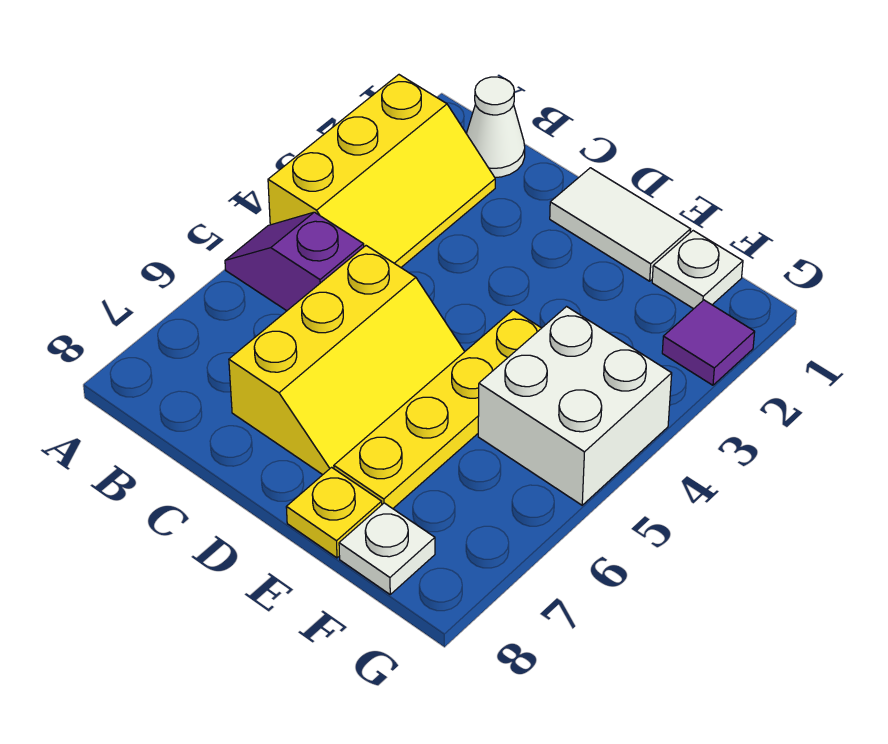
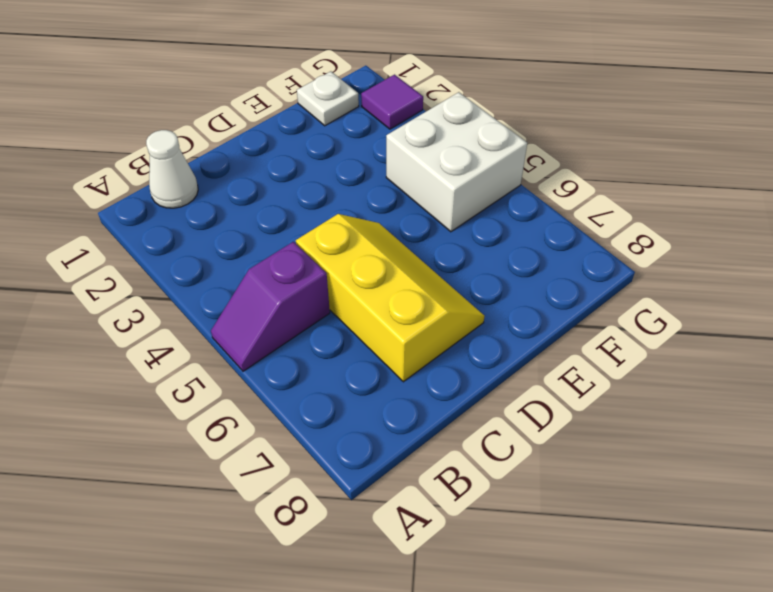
none -> yellow 2x3 slope [268,75,495,267]
none -> white 1x2 tile [550,168,691,281]

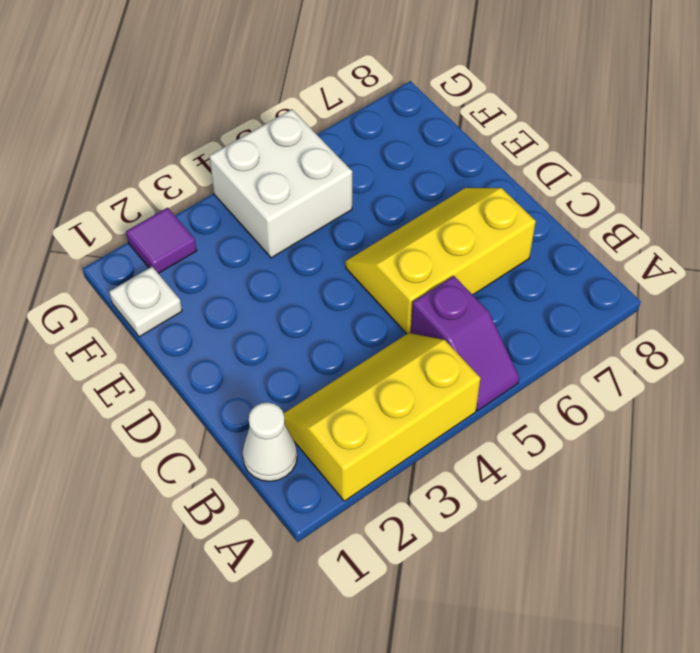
none -> white 1x2 tile [550,168,691,281]
none -> yellow 1x4 plate [334,310,541,509]

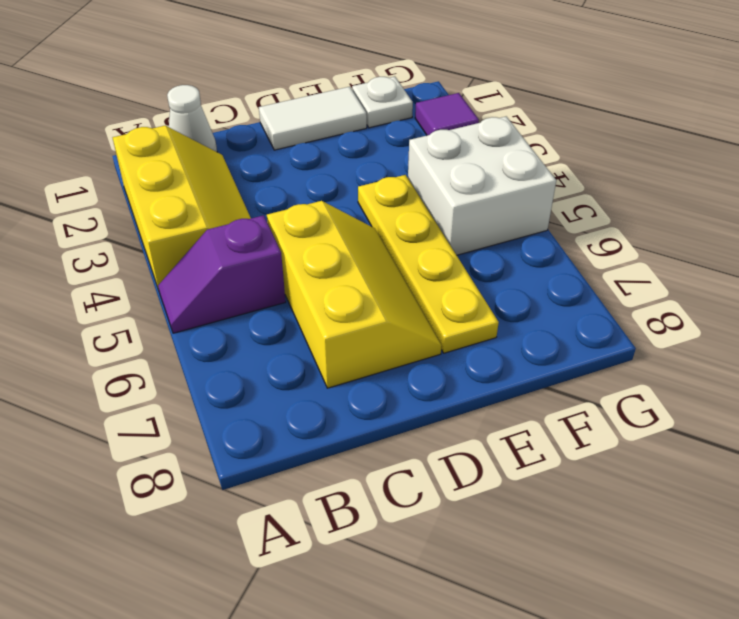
none -> yellow 1x1 plate [286,467,382,558]
none -> white 1x1 plate [339,503,435,594]

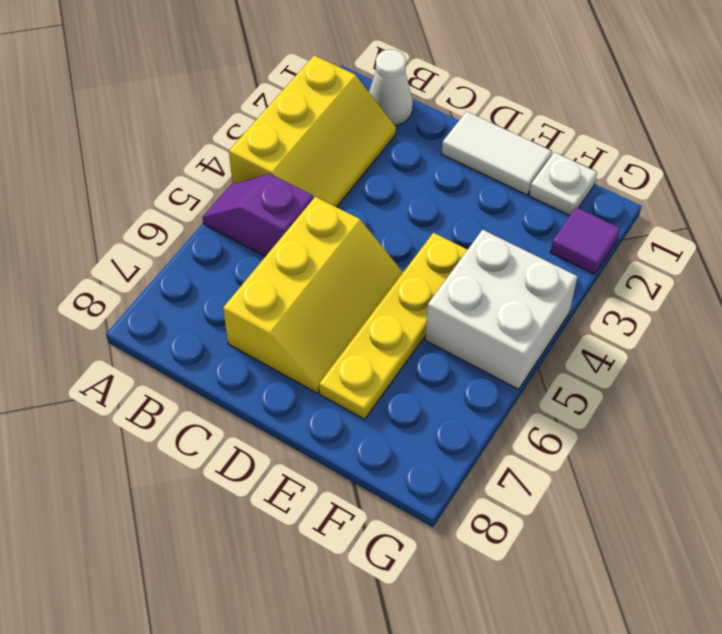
none -> yellow 1x1 plate [286,467,382,558]
none -> white 1x1 plate [339,503,435,594]

